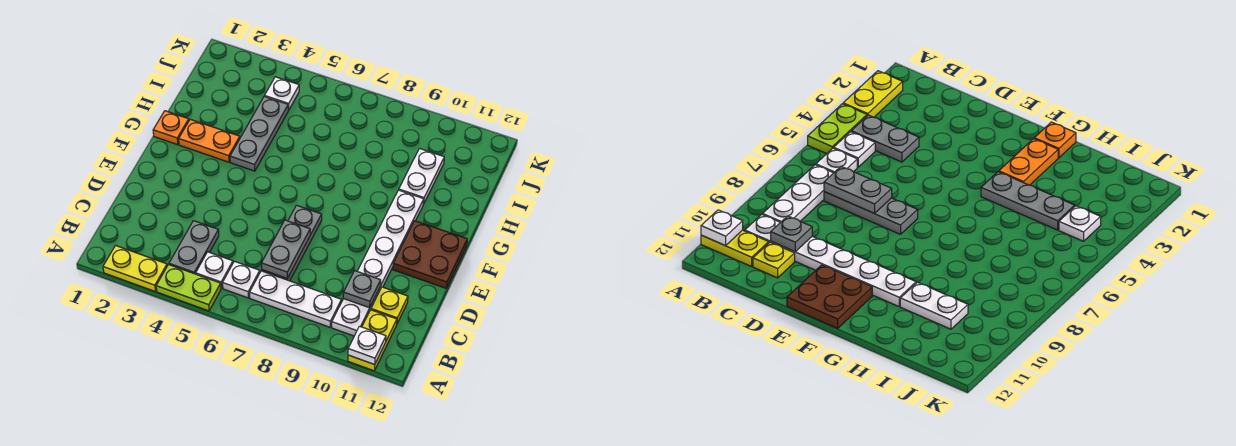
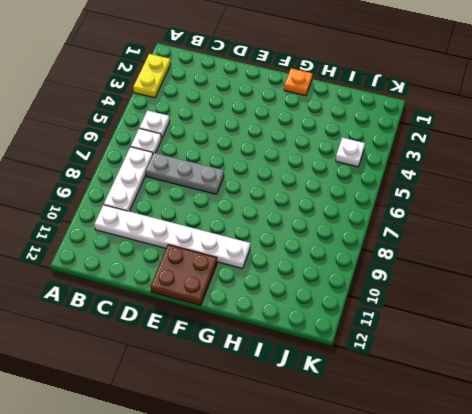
none -> lime 1x2 plate [156,265,221,311]
none -> yellow 1x2 plate [348,310,397,371]
none -> grey 1x2 plate [169,221,219,274]

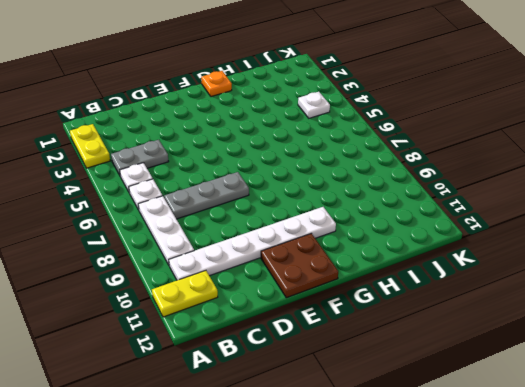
none -> lime 1x2 plate [156,265,221,311]
none -> yellow 1x1 plate [371,287,408,323]
none -> orange 1x2 plate [179,119,240,162]

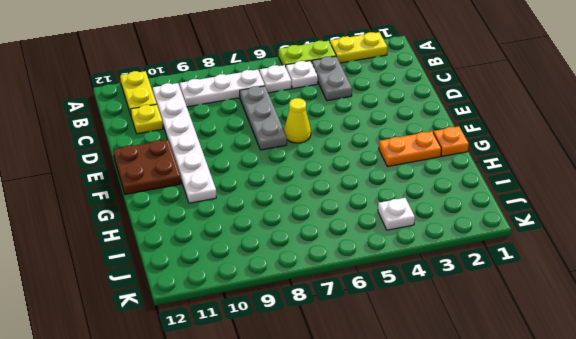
yellow 1x1 cone [284,98,311,143] -> none
none -> grey 1x3 plate [230,96,288,171]
none -> white 1x2 plate [399,149,444,204]
none -> white 1x1 plate [348,326,386,364]

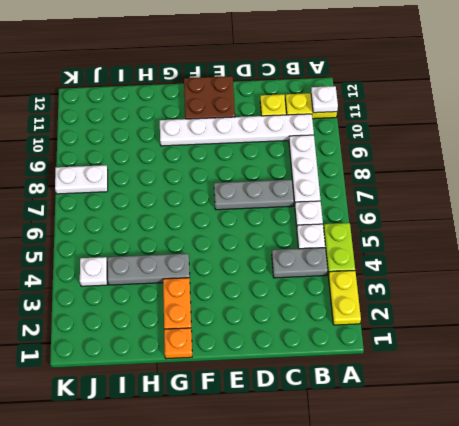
white 1x2 plate [55,165,108,194] -> white 1x2 plate moved to [399,149,444,204]
none -> grey 1x2 plate [261,220,310,278]
none -> grey 1x1 plate [343,271,381,308]

